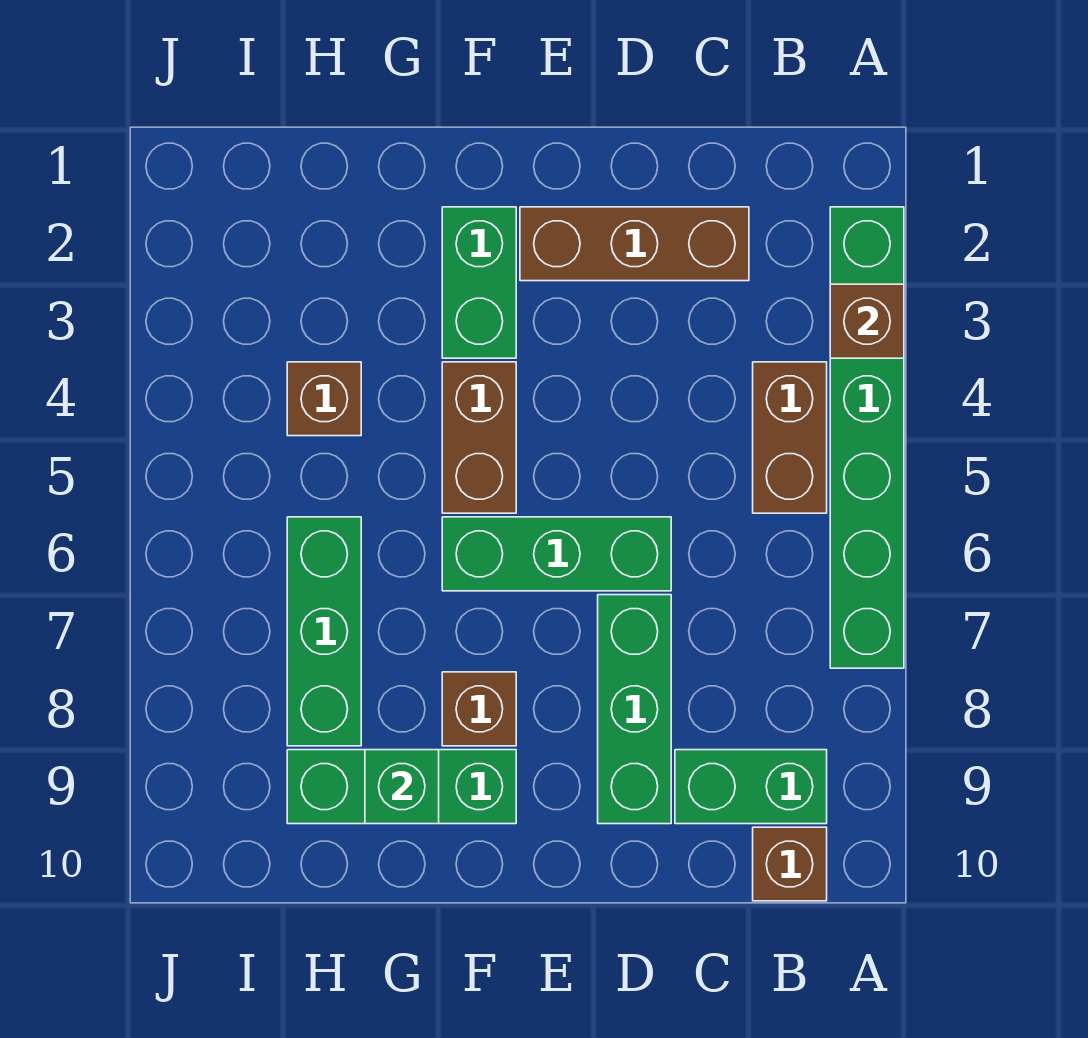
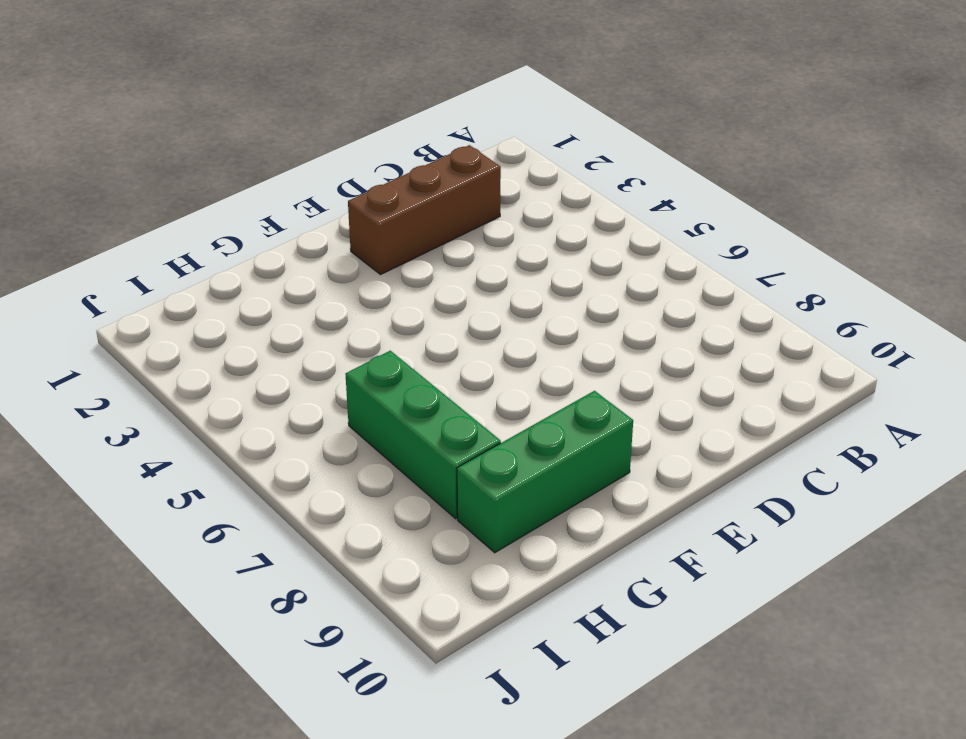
none -> green 1x6 brick [830,207,904,668]
none -> brown 1x2 brick [753,362,827,513]
none -> green 1x2 brick [675,750,827,824]

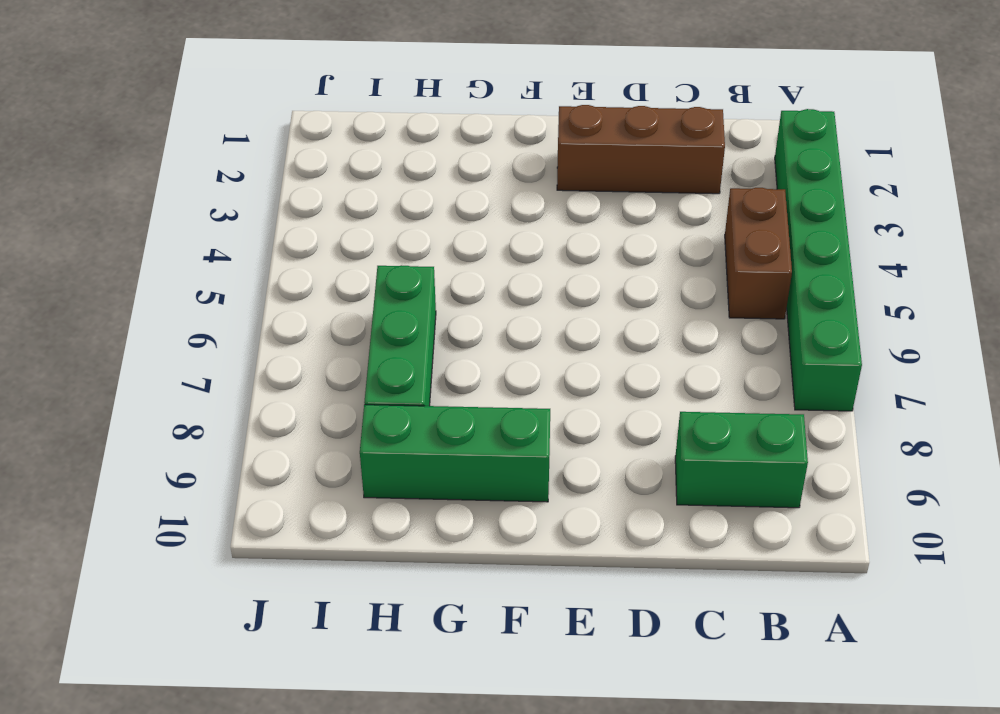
none -> brown 1x1 brick [753,827,827,901]
none -> green 1x3 brick [442,517,671,591]
none -> green 1x3 brick [598,595,671,824]

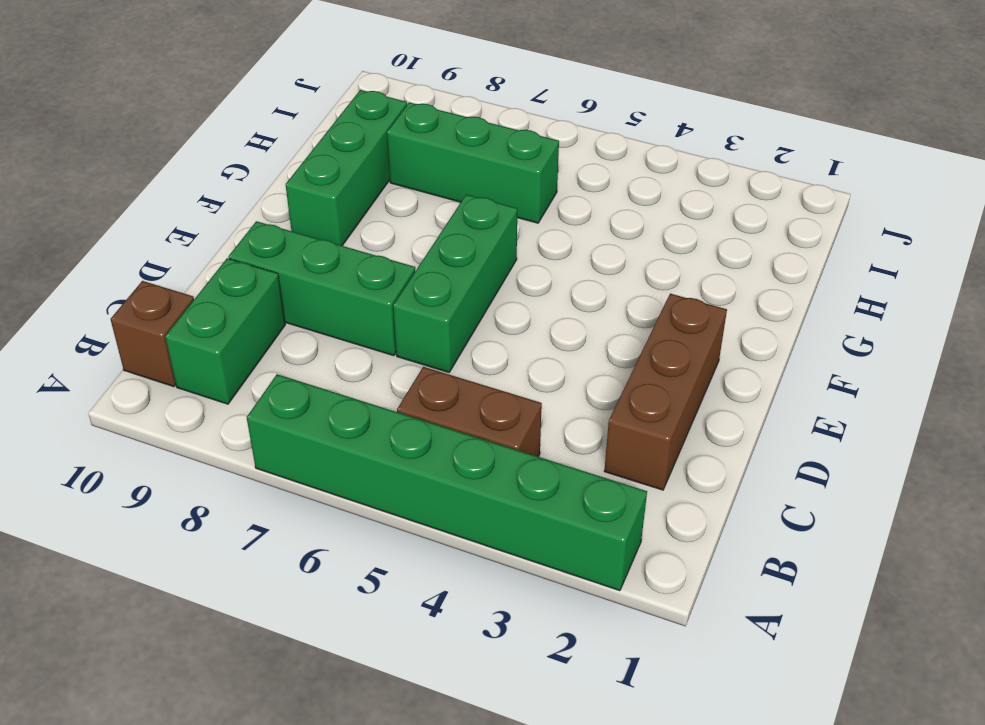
none -> green 1x2 brick [442,207,516,358]
none -> brown 1x2 brick [442,362,516,513]
none -> brown 1x1 brick [442,672,516,746]

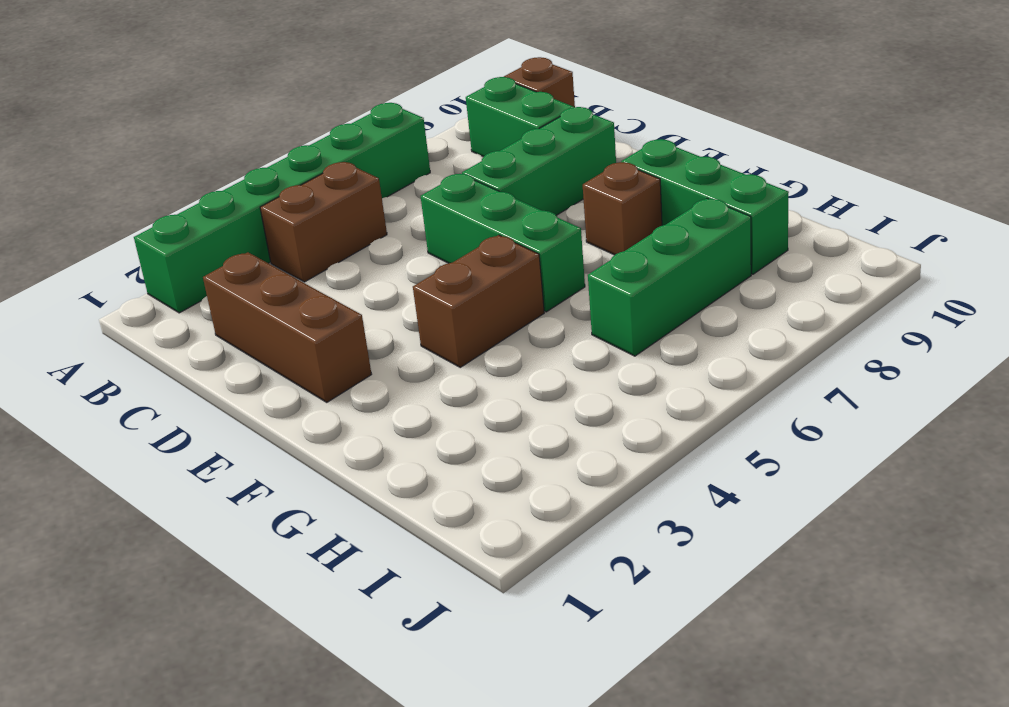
none -> green 1x2 brick [442,207,516,358]
none -> brown 1x1 brick [287,362,361,436]
none -> brown 1x1 brick [830,284,904,358]

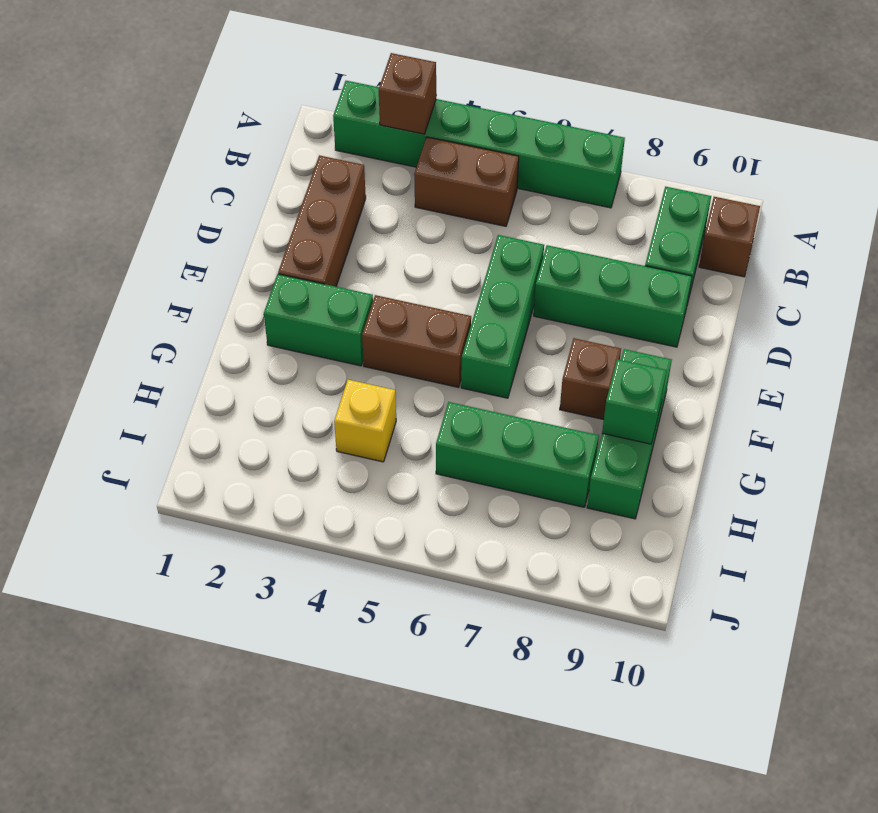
yellow 1x1 brick [334,380,396,462] -> brown 1x1 brick [287,362,361,436]

